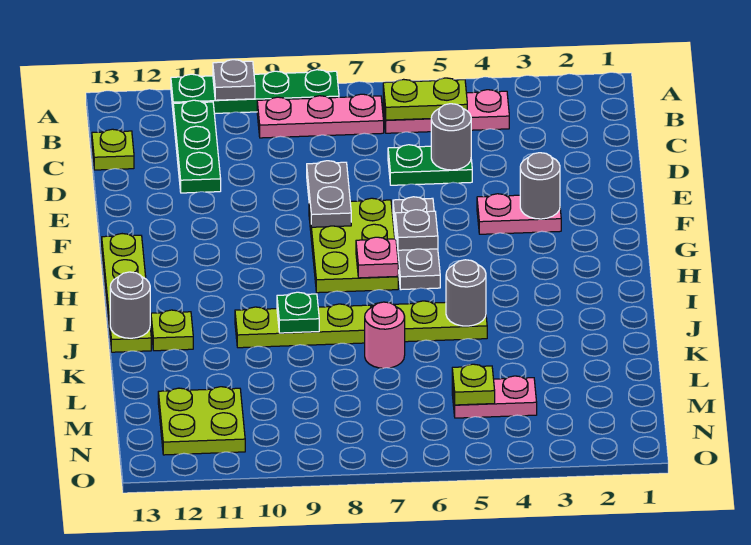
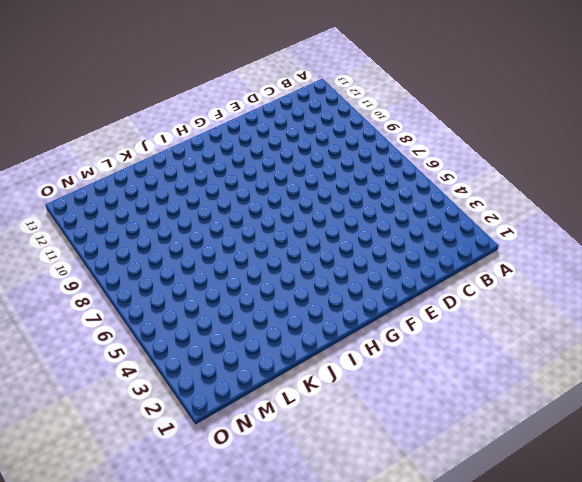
none -> green 1x4 plate [171,70,339,113]
none -> pink 1x3 plate [383,90,509,133]
none -> pink 1x3 plate [257,94,384,138]

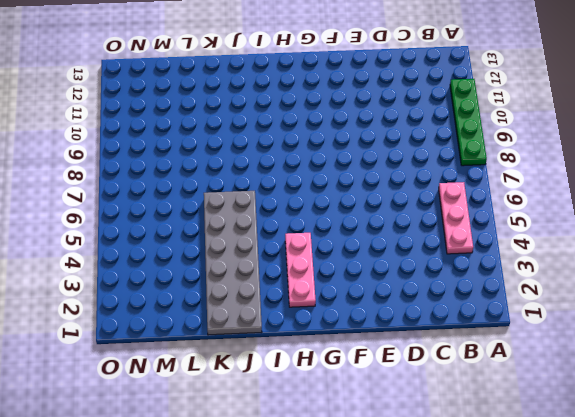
pink 1x3 plate [285,233,316,307] -> pink 1x3 plate moved to [257,94,384,138]
grey 2x6 plate [204,191,262,335] -> lime 1x6 plate [235,301,487,348]
none -> green 1x3 plate [173,100,221,193]
none -> lime 1x1 plate [92,129,134,170]
none -> green 1x2 plate [388,145,472,185]

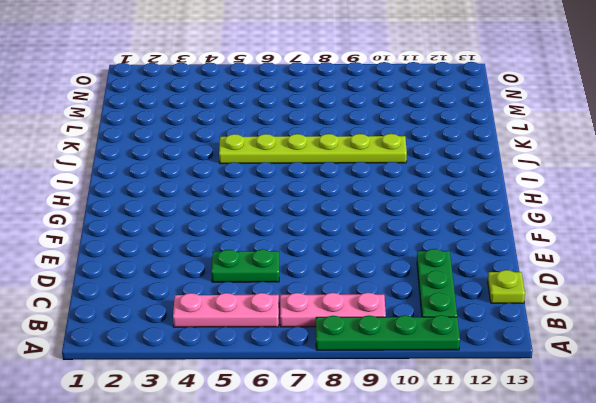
none -> pink 1x2 plate [477,194,561,234]
none -> grey 1x3 plate [393,197,440,290]
none -> lime 2x3 plate [309,198,398,293]

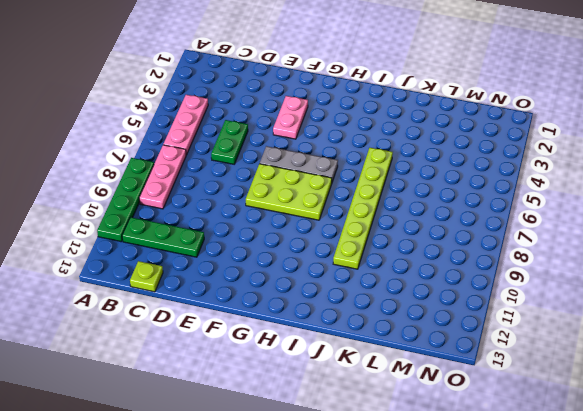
none -> lime 1x4 plate [102,234,151,352]
none -> lime 1x1 plate [151,310,193,351]
none -> pink 1x1 round brick [365,302,405,368]

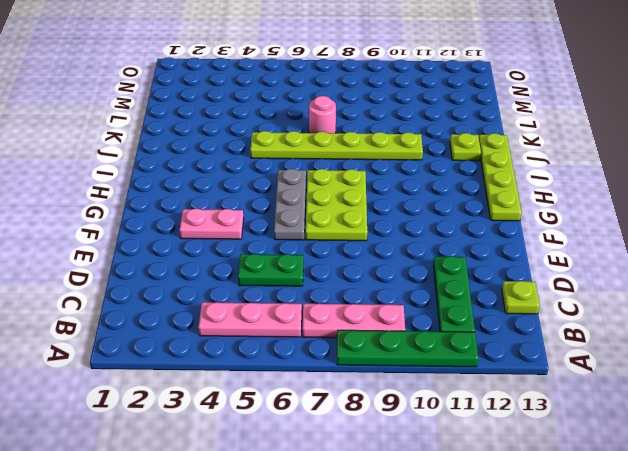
none -> pink 1x2 plate [452,376,537,418]
none -> lime 2x2 plate [158,387,245,455]
none -> grey 1x1 plate [213,60,255,100]

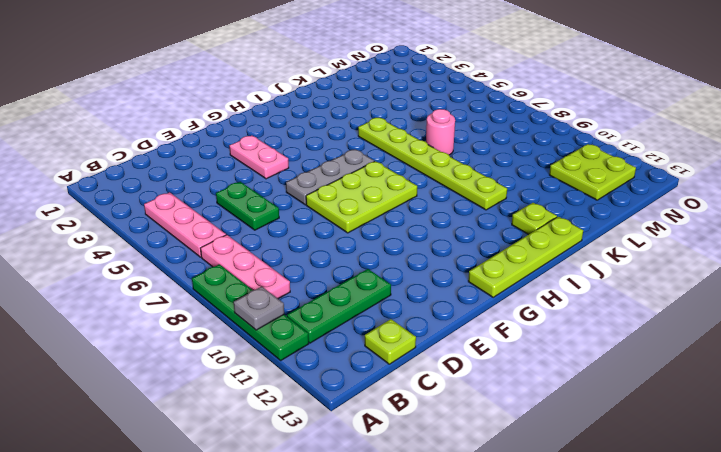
none -> pink 1x2 plate [452,376,537,418]
none -> lime 1x2 plate [383,78,467,120]
none -> grey 1x1 round brick [431,104,471,170]

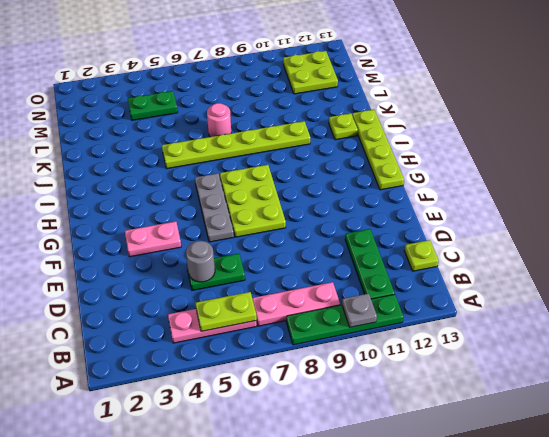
green 1x2 plate [128,91,178,120] -> pink 1x2 plate [452,376,537,418]
none -> grey 1x2 plate [307,161,351,227]
none -> grey 1x1 round brick [520,153,560,219]
none -> grey 1x1 plate [396,210,438,250]

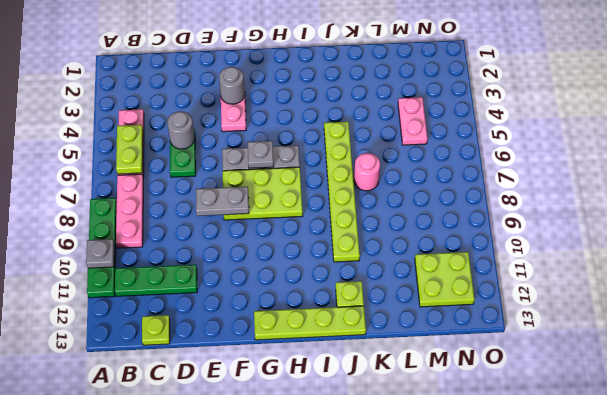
none -> pink 1x1 plate [356,237,398,278]
none -> grey 1x1 round brick [446,260,486,326]
none -> green 1x1 plate [277,292,319,333]

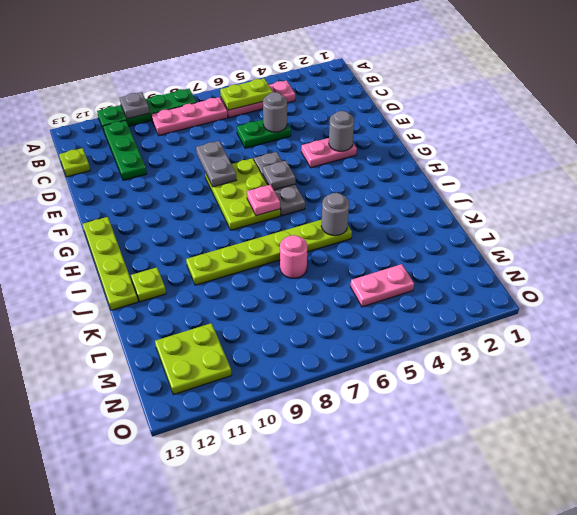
none -> green 1x1 plate [277,292,319,333]
none -> grey 1x1 round brick [110,272,150,338]
none -> lime 1x1 plate [452,364,495,405]

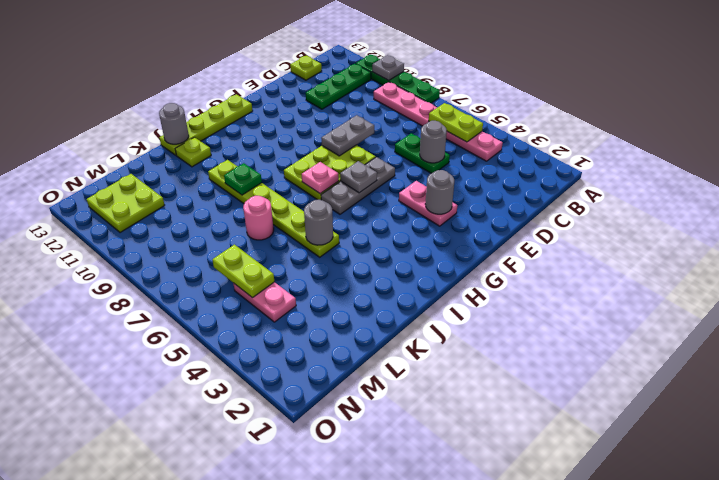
lime 1x2 plate [213,245,274,298] -> lime 1x1 plate [452,364,495,405]

